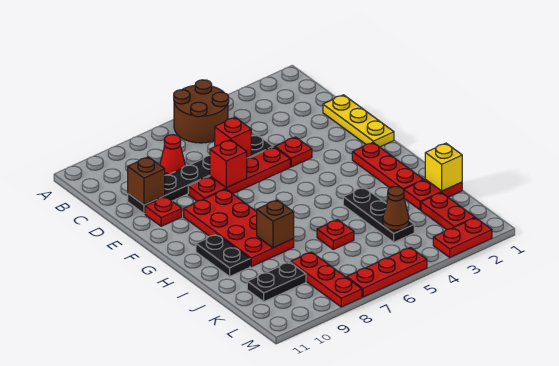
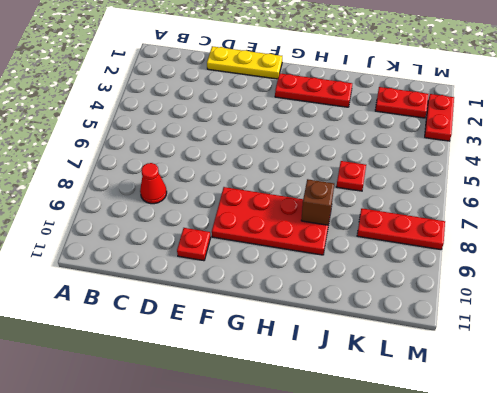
none -> brown 2x2 round brick [174,80,229,143]
none -> black 1x6 plate [128,134,273,214]
none -> red 1x1 plate [275,137,312,167]

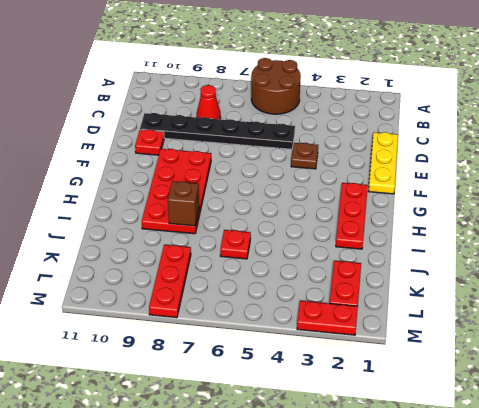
brown 1x1 plate [291,143,318,169] -> red 1x1 plate [275,137,312,167]
none -> red 1x4 plate [188,147,290,201]
none -> black 1x2 plate [196,234,250,276]
none -> black 1x3 plate [343,187,414,242]

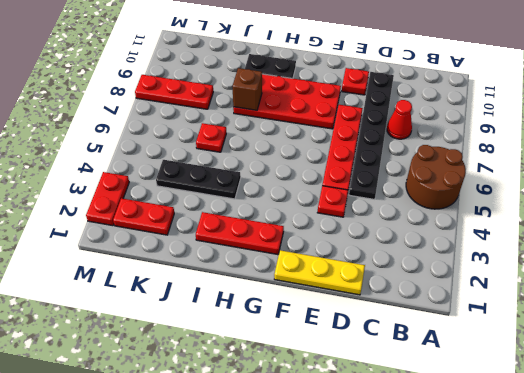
none -> red 1x2 plate [404,179,462,210]
none -> black 1x2 plate [247,262,306,301]
none -> red 1x3 plate [347,248,427,297]

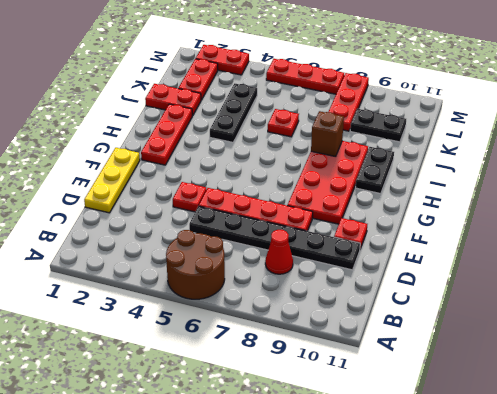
none -> red 1x1 brick [215,117,251,158]
none -> brown 1x1 brick [128,157,165,205]
none -> red 1x1 brick [210,140,247,188]

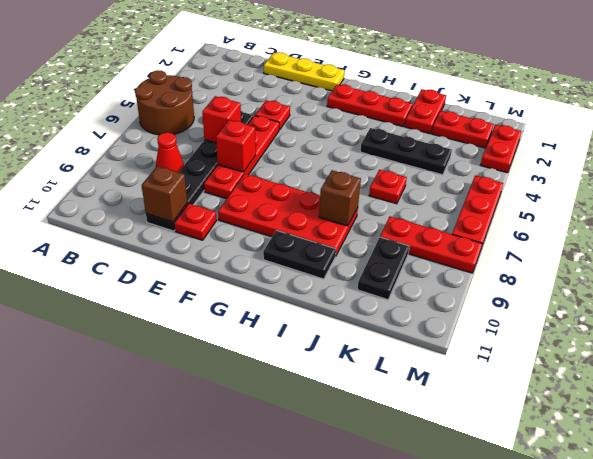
none -> yellow 1x1 brick [425,143,462,191]
none -> brown 1x1 cone [383,187,409,230]

